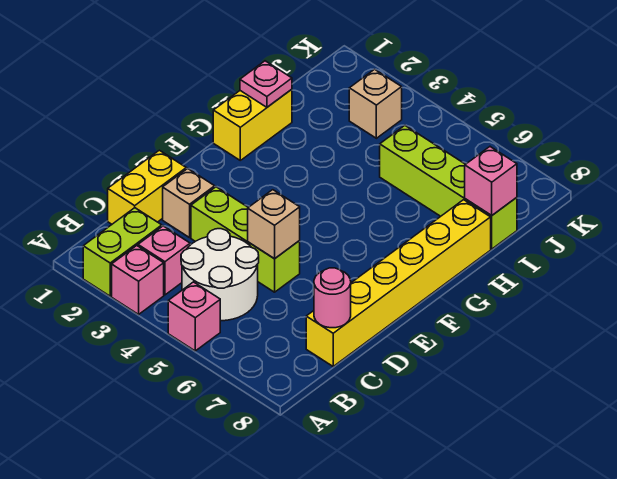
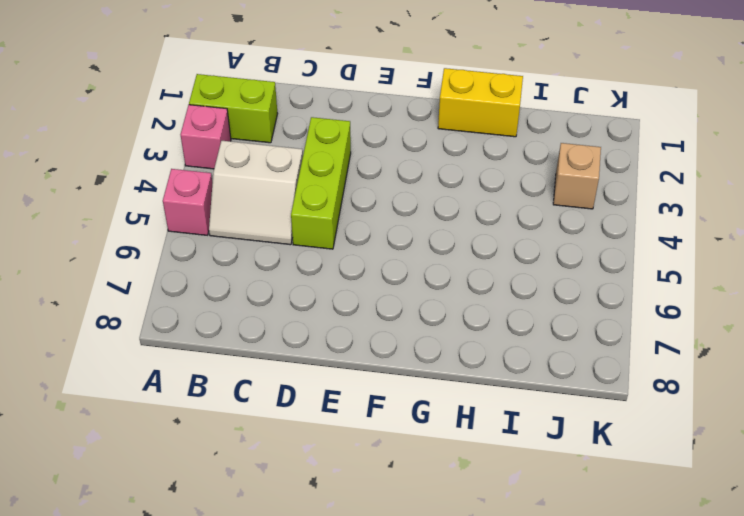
white 2x2 slope [209,141,303,245] -> white 2x2 round brick [181,229,259,321]
none -> pink 1x1 brick [138,226,190,295]
none -> yellow 1x2 brick [108,150,186,224]
none -> yellow 1x6 brick [306,200,491,366]

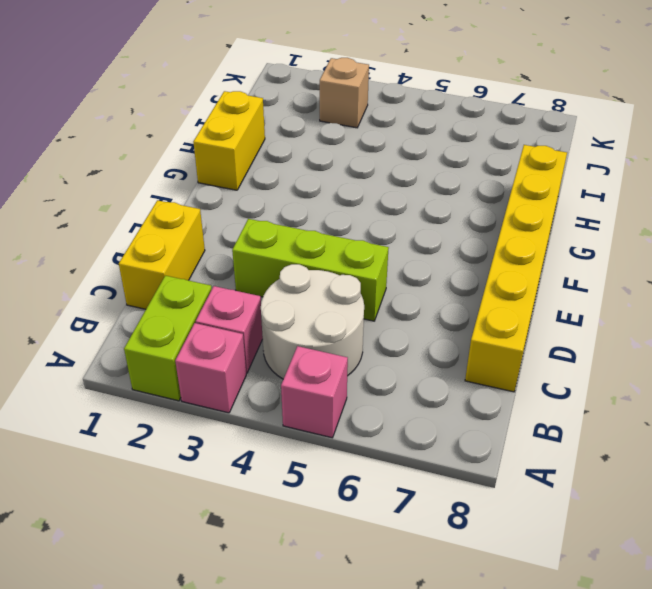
none -> tan 1x1 brick [163,169,215,238]
none -> lime 1x4 brick [380,125,517,249]
none -> pink 1x1 round brick [314,268,351,328]

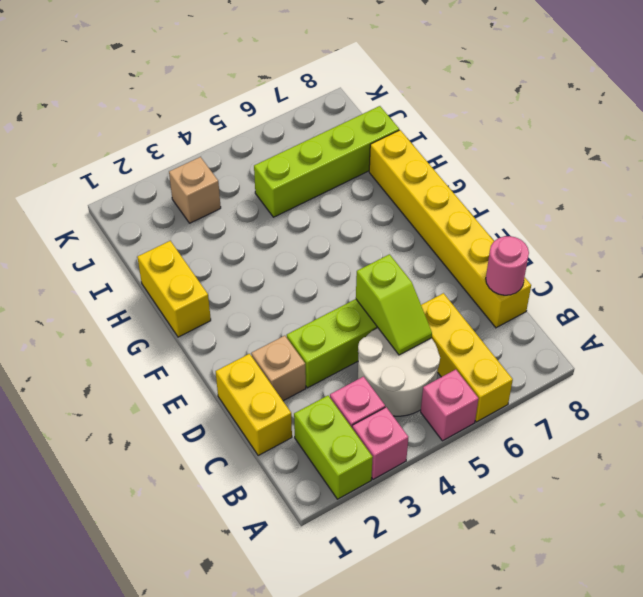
yellow 1x3 brick [421,293,513,422] -> none
lime 1x2 slope [356,254,432,355] -> tan 1x1 brick [248,190,300,259]
none -> pink 1x1 plate [240,61,292,107]
none -> pink 1x1 brick [465,147,517,215]

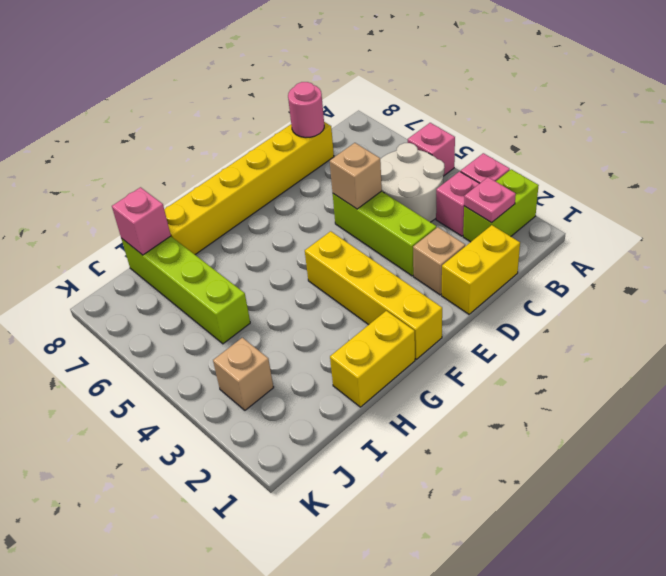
pink 1x1 plate [464,177,516,223] -> pink 1x1 plate moved to [240,61,292,107]
yellow 1x4 brick [305,231,442,359] -> none

